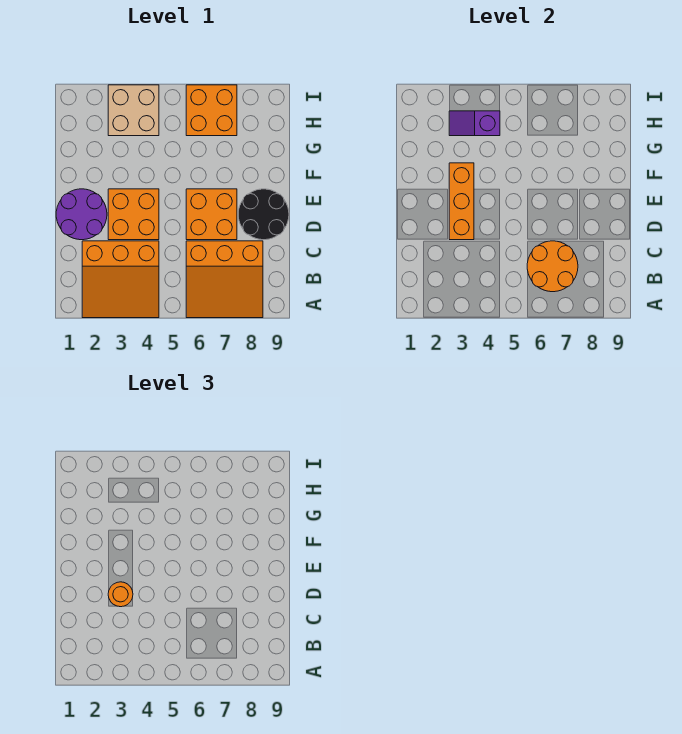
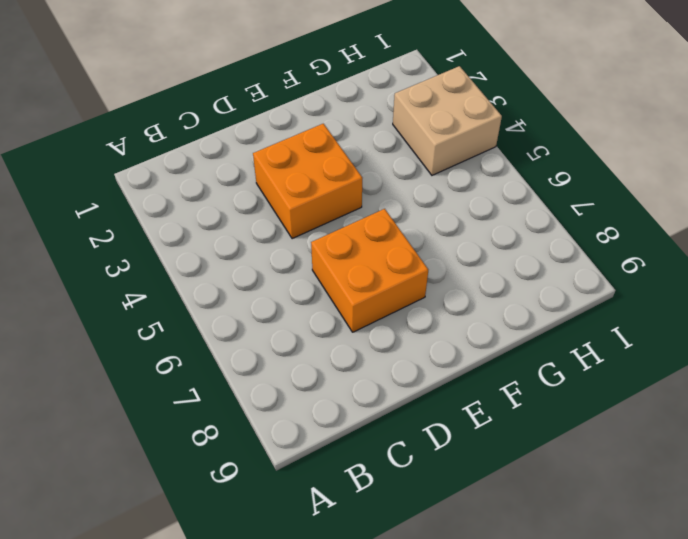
none -> orange 3x3 slope [82,241,159,318]
none -> orange 3x3 slope [186,241,263,318]
none -> purple 2x2 round brick [56,189,107,240]

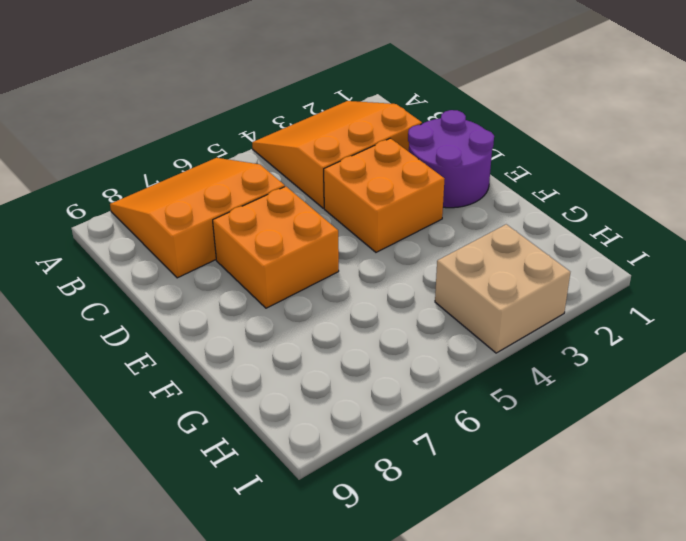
none -> black 2x2 round brick [238,189,289,240]
none -> orange 2x2 brick [186,85,237,136]
none -> orange 2x2 round brick [527,241,578,292]

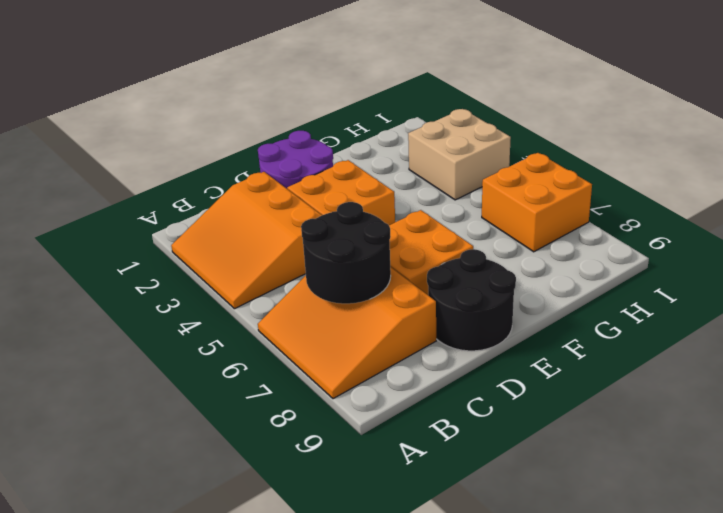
black 2x2 round brick [301,202,391,304] -> orange 2x2 round brick [527,241,578,292]
none -> orange 1x3 brick [449,163,474,240]
none -> purple 1x2 slope [449,111,500,136]
none -> orange 1x1 round brick [108,582,133,607]

